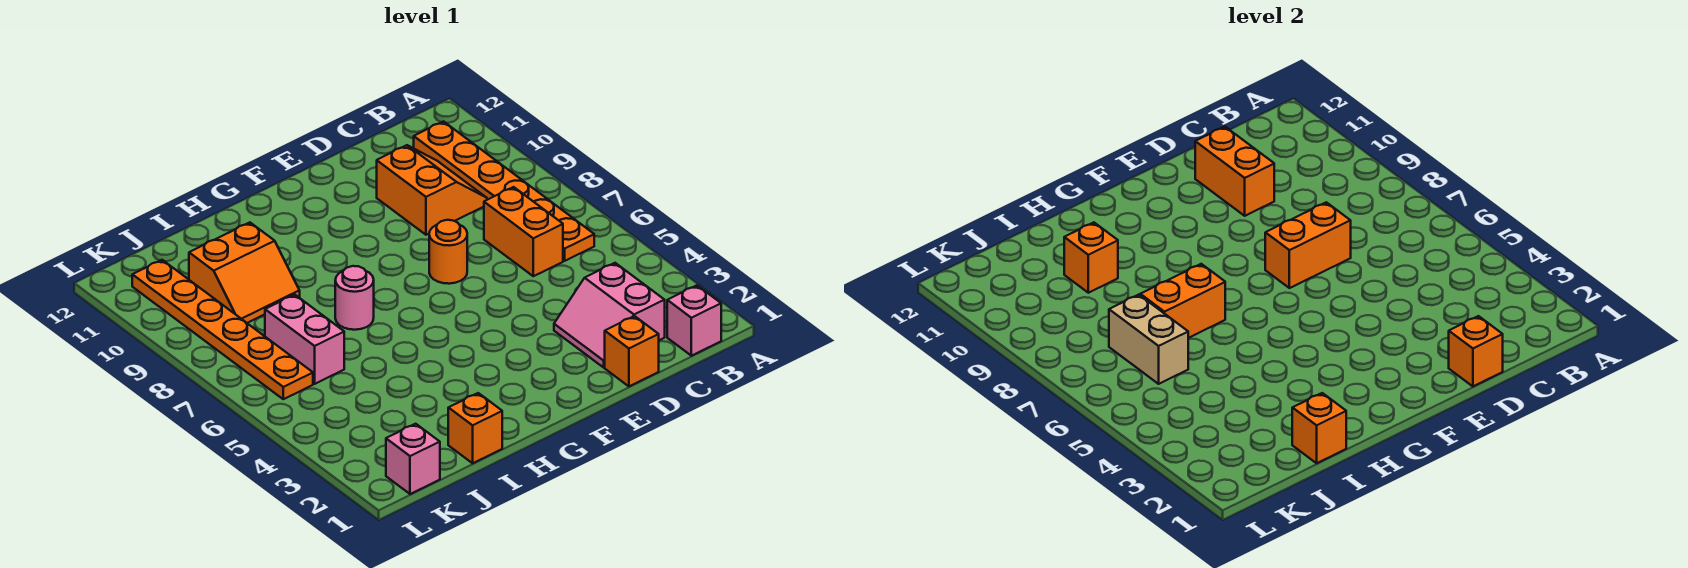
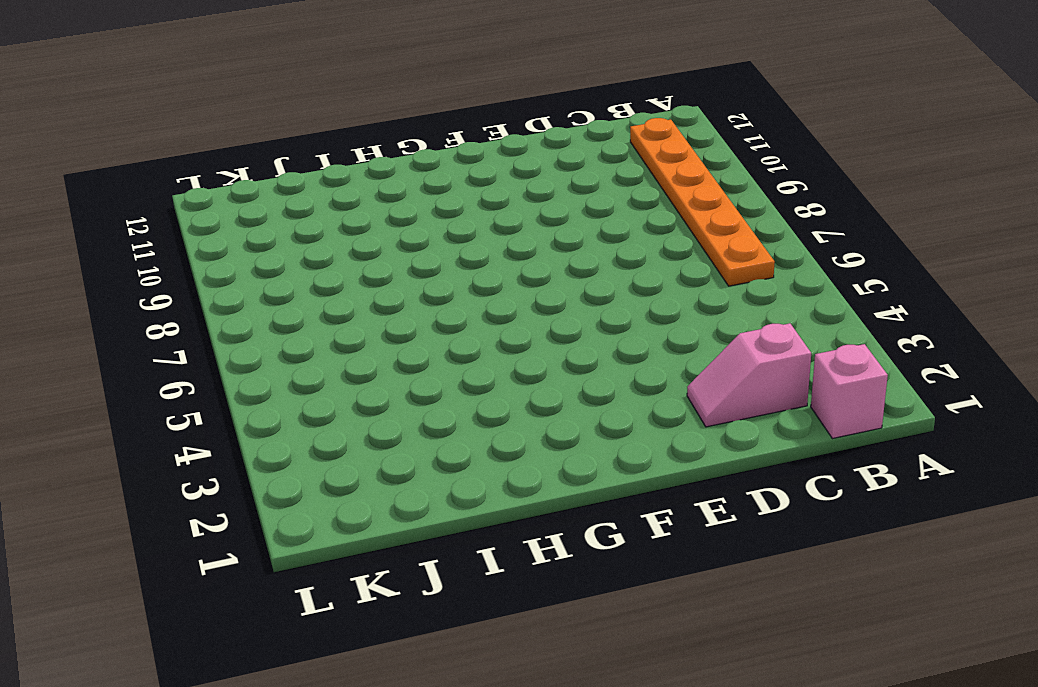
pink 1x2 slope [687,323,811,427] -> pink 2x2 slope [554,263,665,367]
none -> orange 1x2 brick [484,187,563,276]
none -> orange 2x2 slope [377,145,487,235]
none -> orange 1x1 brick [605,316,659,386]

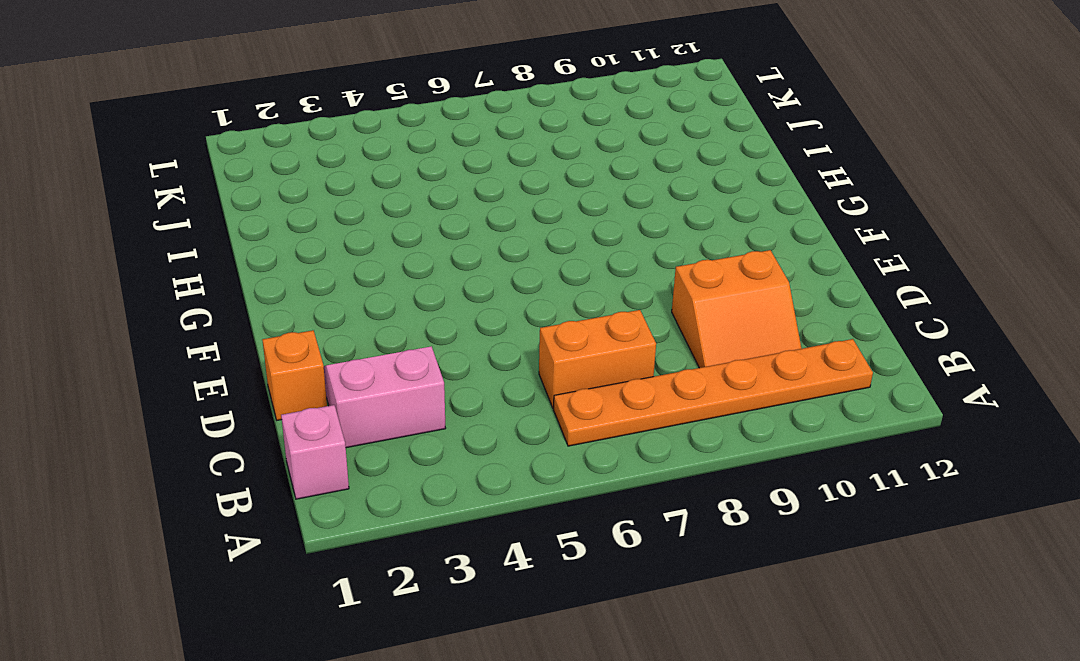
none -> orange 1x1 round brick [429,220,467,284]
none -> pink 1x1 round brick [335,266,374,330]
none -> orange 1x1 brick [448,393,502,463]

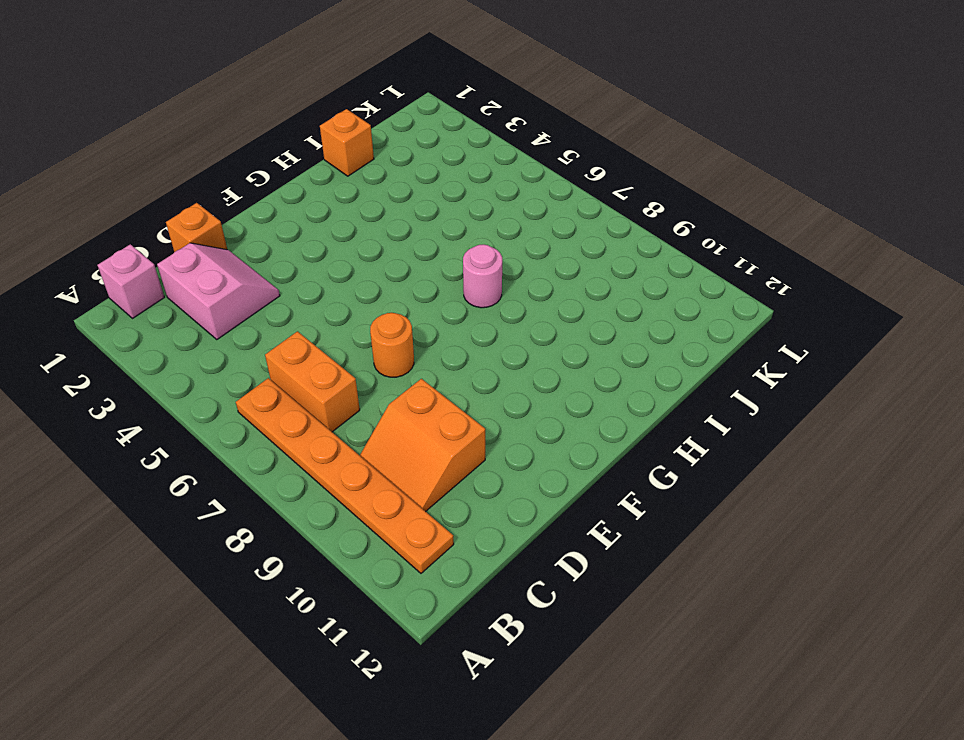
none -> orange 2x2 slope [189,223,300,323]
none -> pink 1x2 brick [265,295,344,384]
none -> pink 1x1 brick [386,424,440,494]

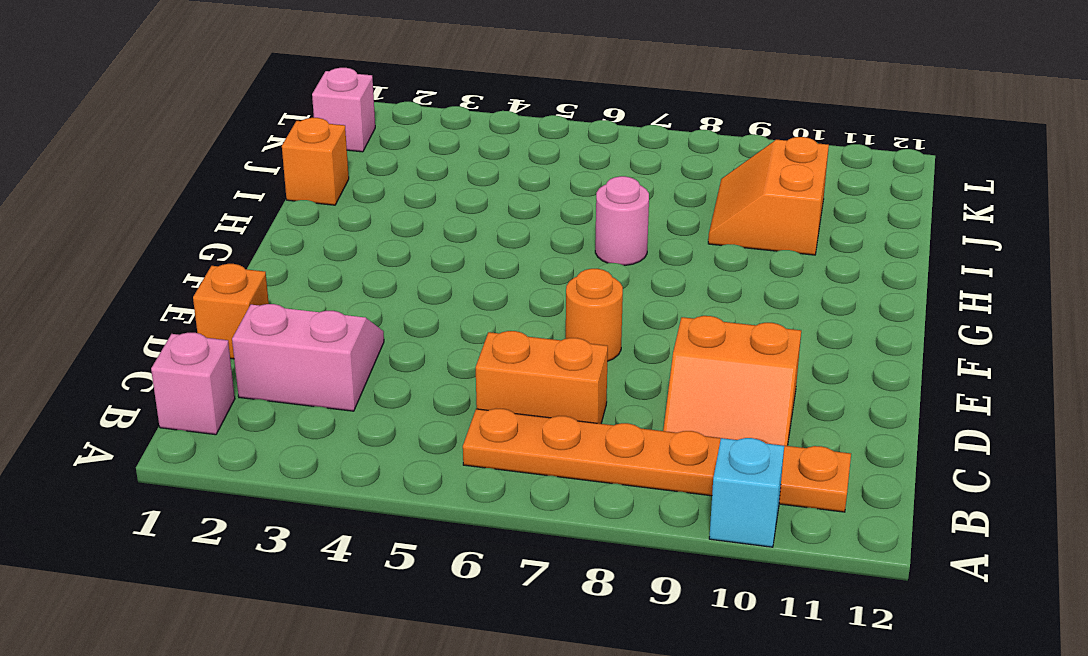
cyan 1x1 brick [709,438,784,547] -> none
none -> pink 1x2 brick [265,295,344,384]
none -> orange 1x6 plate [132,260,313,399]
none -> orange 1x1 brick [1449,316,1503,386]

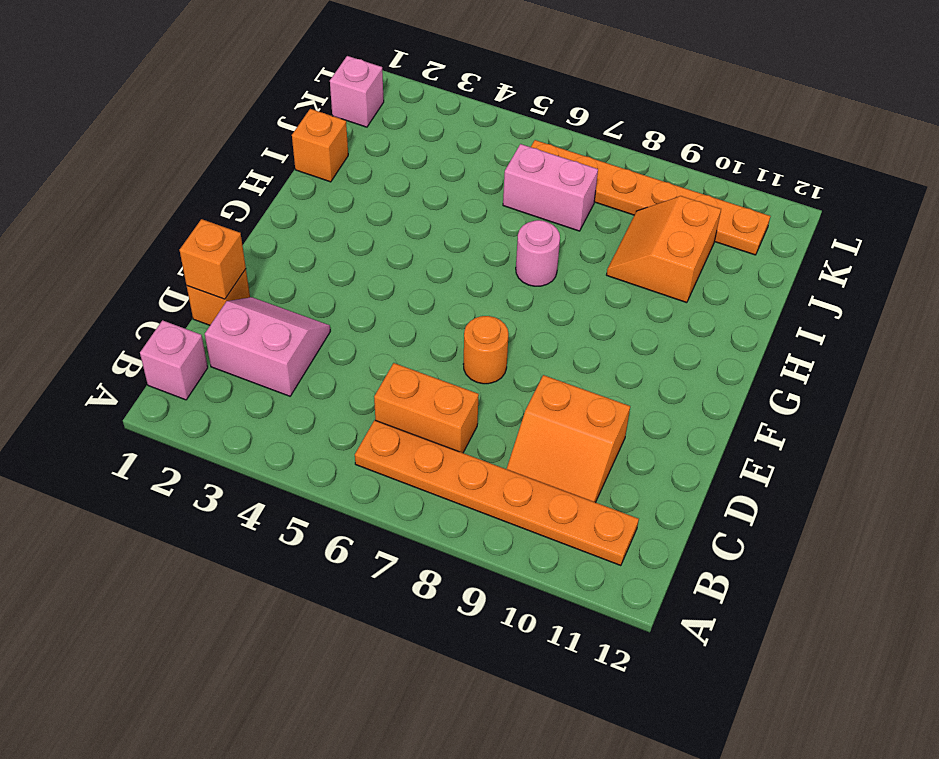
none -> orange 1x2 brick [1265,202,1351,288]
none -> orange 1x2 brick [1195,127,1274,216]
none -> orange 1x2 brick [1140,264,1225,338]

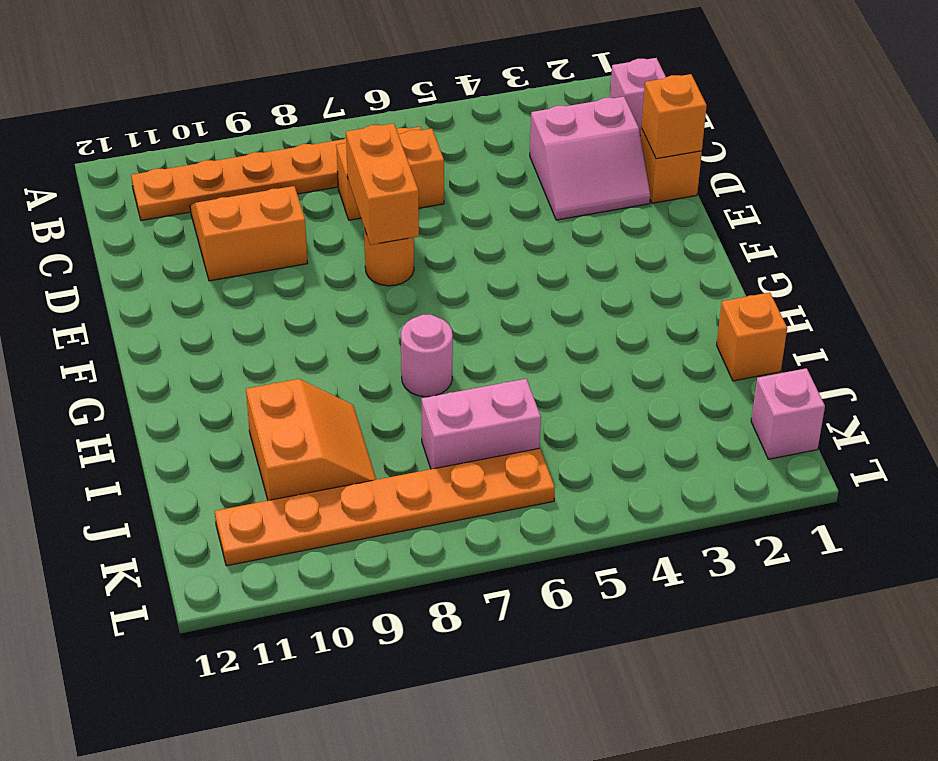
none -> orange 1x2 brick [1195,127,1274,216]
none -> orange 1x2 brick [1140,264,1225,338]
none -> orange 1x1 brick [1292,393,1346,463]

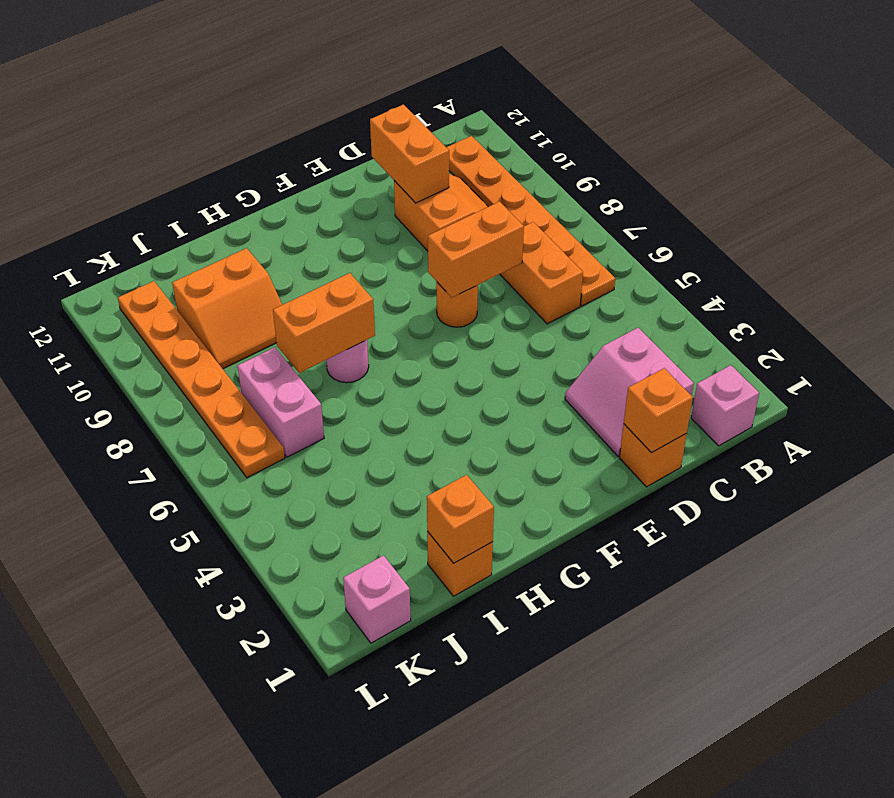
none -> orange 1x1 brick [1064,223,1118,293]
none -> tan 1x2 brick [1109,295,1188,384]

